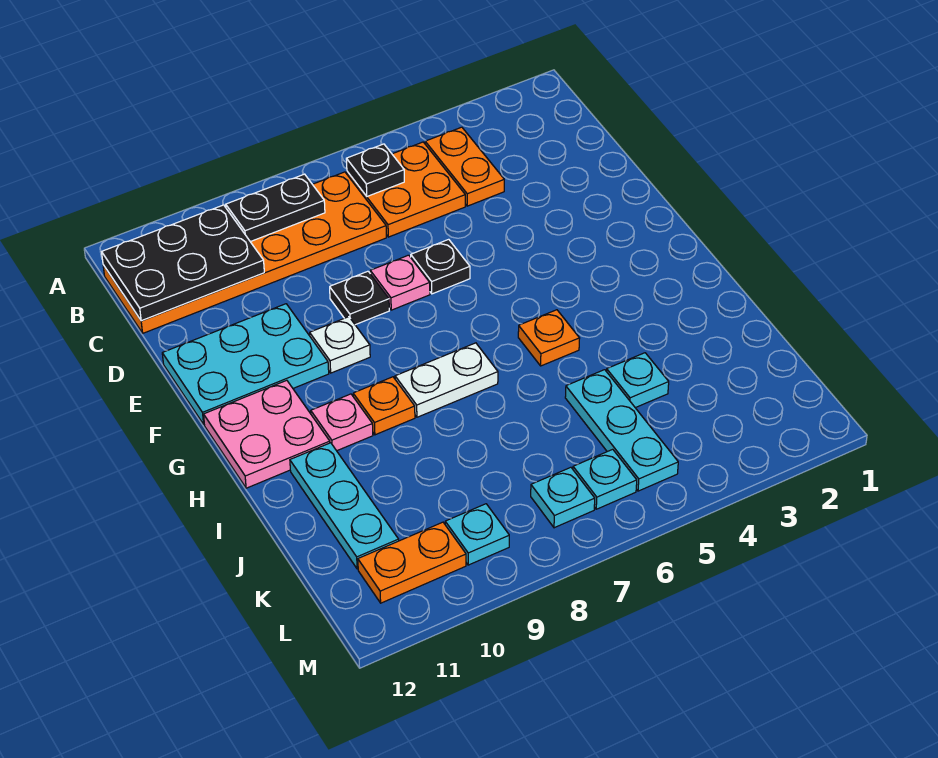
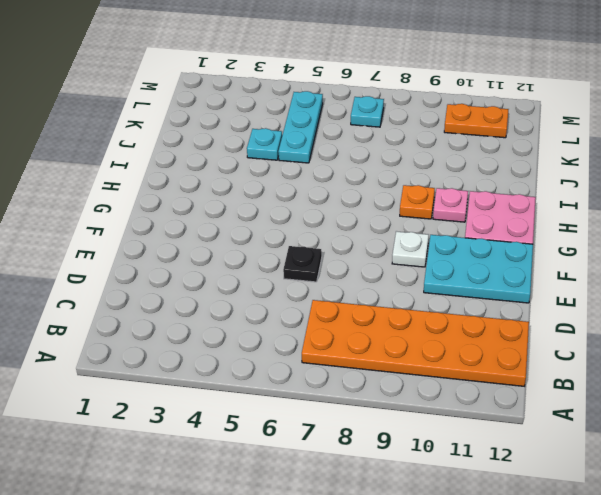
none -> orange 1x2 plate [425,127,504,206]
none -> orange 2x2 plate [347,142,465,237]
none -> pink 1x1 plate [370,255,430,310]

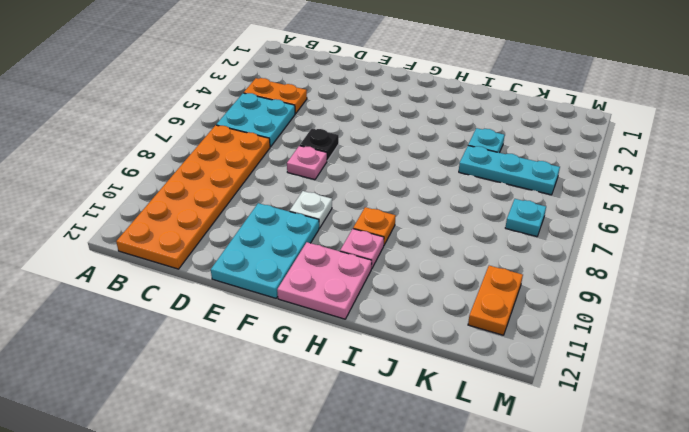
cyan 2x2 plate [216,93,295,147] -> orange 2x2 plate [347,142,465,237]
none -> black 1x1 plate [330,271,389,325]
none -> orange 1x1 plate [518,310,580,366]
none -> white 1x2 plate [395,343,498,417]

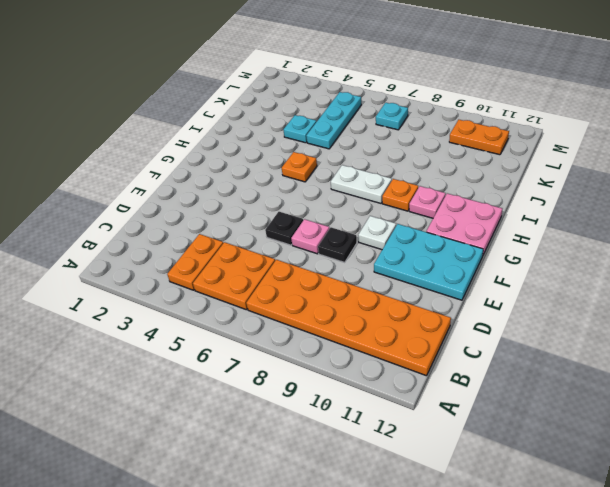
none -> cyan 1x3 plate [290,443,399,569]
none -> cyan 1x1 plate [573,449,637,509]
none -> cyan 1x1 plate [445,504,509,565]

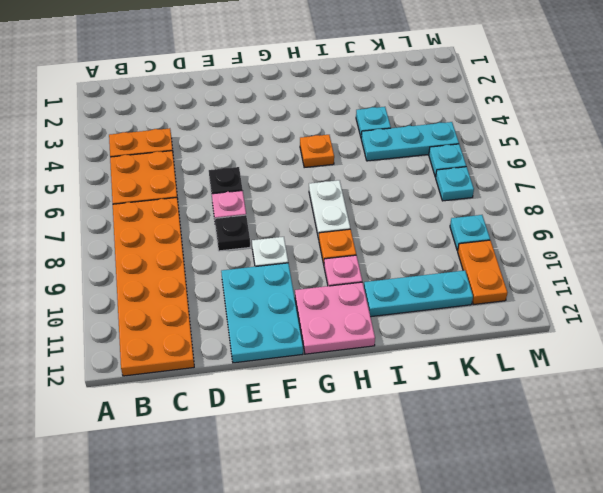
none -> black 1x1 plate [346,144,404,196]
none -> black 1x2 plate [226,174,325,242]
none -> black 2x3 plate [102,205,264,321]

